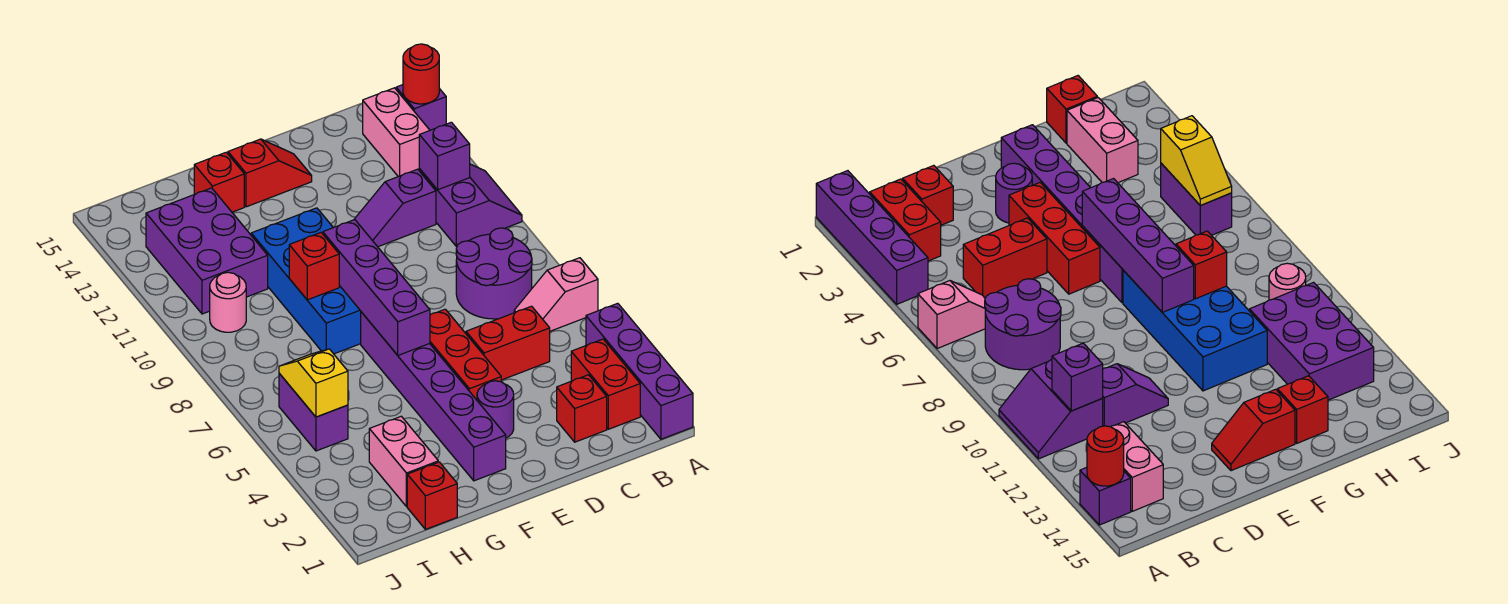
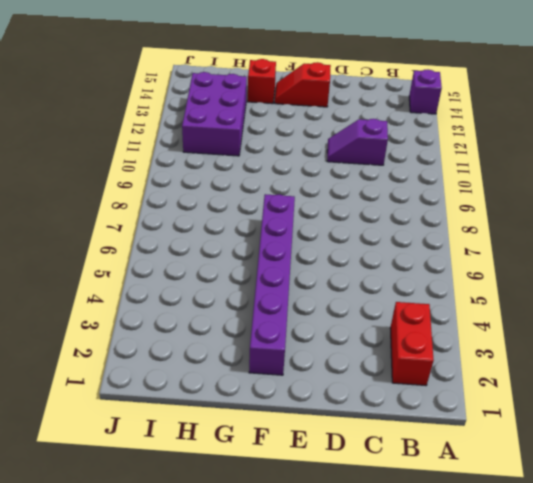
red 1x2 slope [275,62,331,107] -> red 1x2 slope turned to [228,139,312,207]
none -> purple 1x4 brick [586,303,693,439]
none -> pink 1x2 slope [514,258,598,331]
none -> purple 2x2 slope [419,164,522,247]

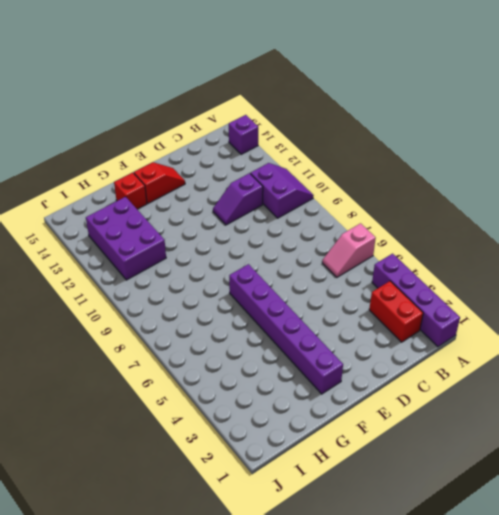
none -> purple 2x2 round brick [456,228,532,319]
none -> pink 1x2 brick [363,88,430,177]
none -> red 1x1 brick [557,375,607,442]

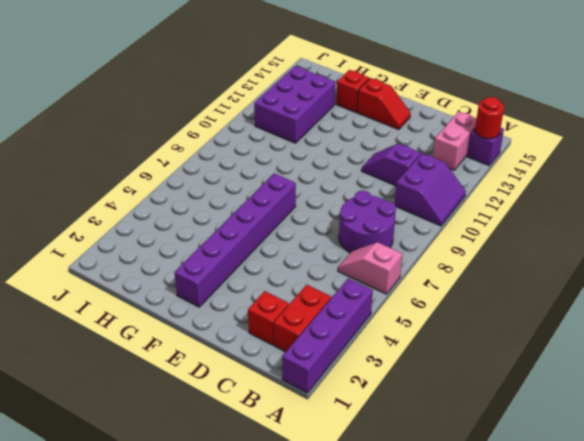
none -> red 1x2 brick [466,306,550,380]
none -> purple 1x1 round brick [477,381,514,438]
none -> red 1x3 brick [430,309,501,400]

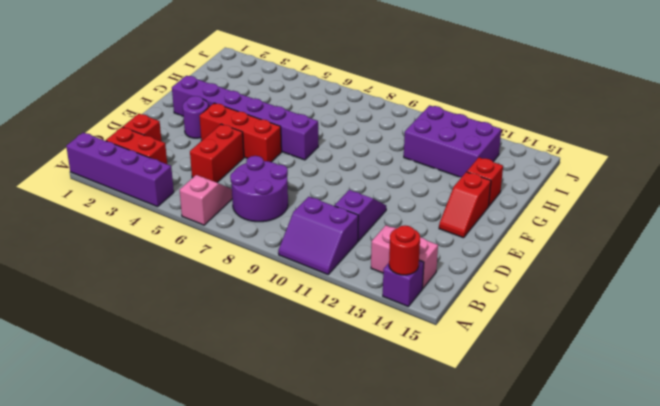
none -> blue 2x4 brick [251,208,361,354]
none -> red 1x1 brick [407,462,457,529]
none -> pink 1x2 brick [369,416,438,507]

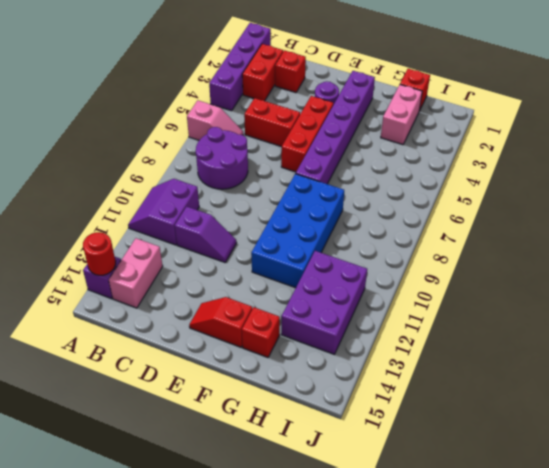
none -> purple 1x2 brick [279,373,348,451]
none -> pink 1x1 round brick [210,272,246,332]
none -> purple 1x1 brick [419,122,470,190]

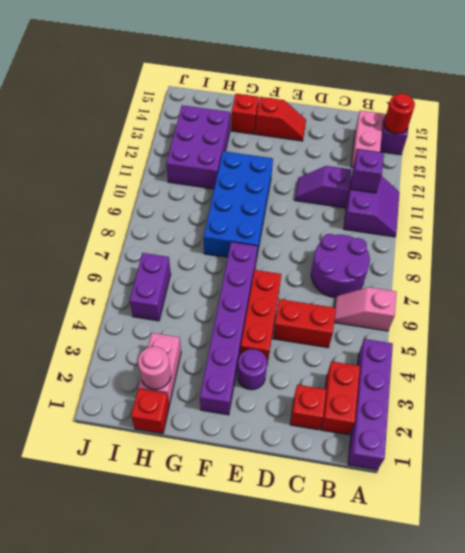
pink 1x1 round brick [138,347,171,389] -> pink 1x1 round brick moved to [210,272,246,332]
none -> purple 1x4 brick [323,220,430,355]
none -> red 1x1 brick [289,233,339,300]
none -> yellow 1x2 slope [279,349,348,417]

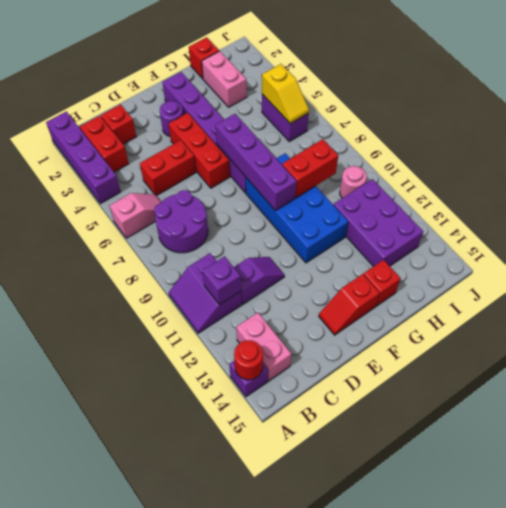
red 1x2 brick [282,139,338,198] -> red 1x1 brick [289,233,339,300]

